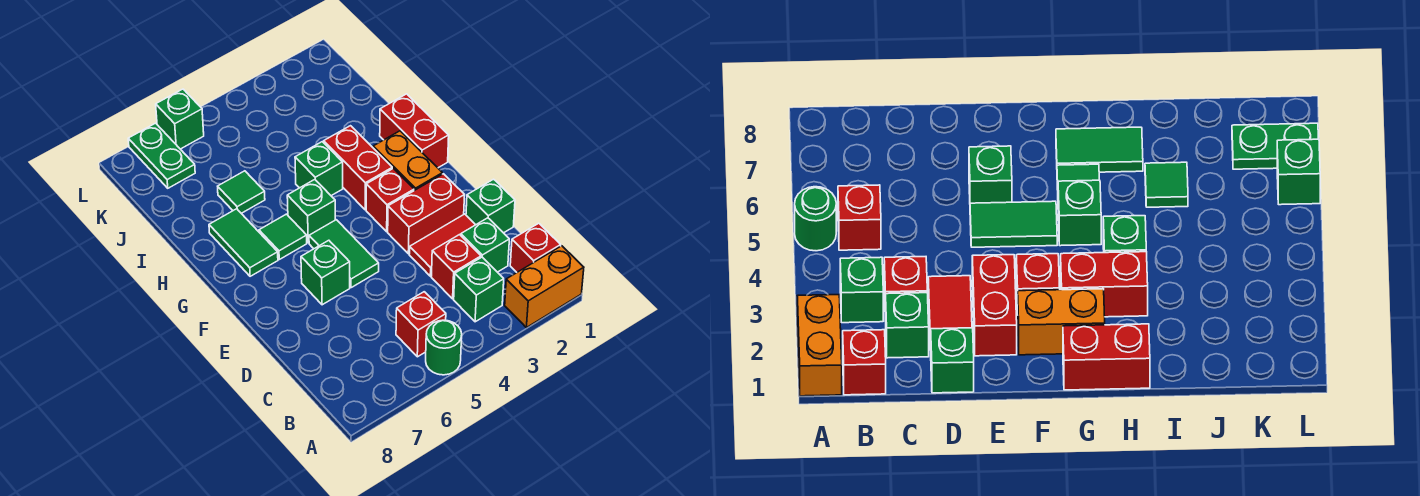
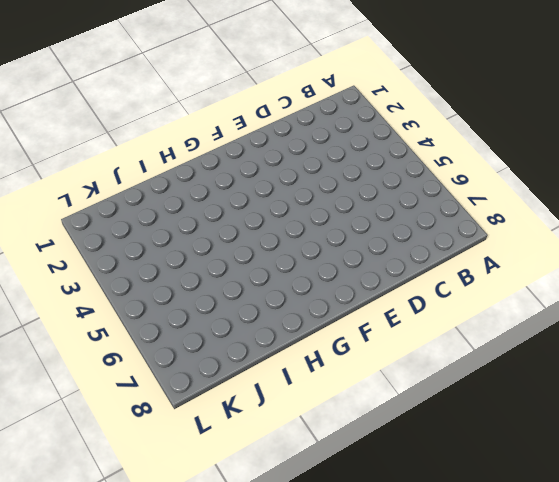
none -> orange 1x2 brick [505,246,584,328]
none -> green 1x1 round brick [426,320,462,375]
none -> red 1x1 brick [510,223,561,272]

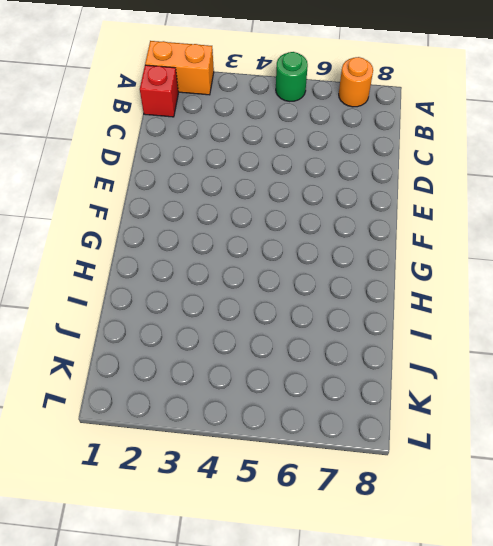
orange 1x1 round brick [339,57,373,107] -> none
none -> green 1x1 brick [454,257,504,322]
none -> red 1x1 brick [396,292,446,357]
none -> green 1x1 brick [461,218,509,272]

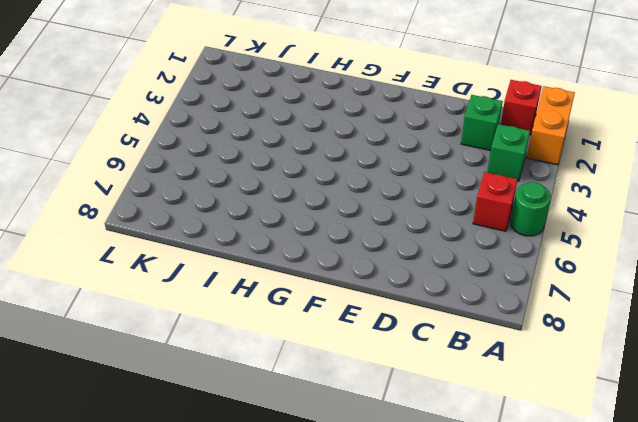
none -> red 1x1 brick [431,235,481,299]
none -> green 1x1 brick [466,179,515,233]
none -> red 1x2 tile [409,214,475,276]

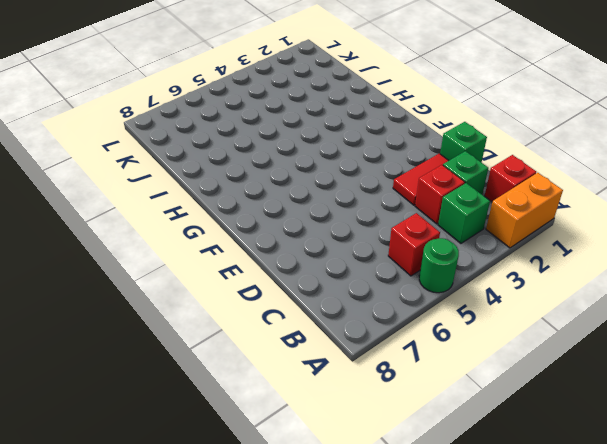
none -> red 1x2 brick [388,174,465,254]
none -> green 1x2 tile [309,220,379,288]
none -> green 1x1 brick [301,240,350,305]

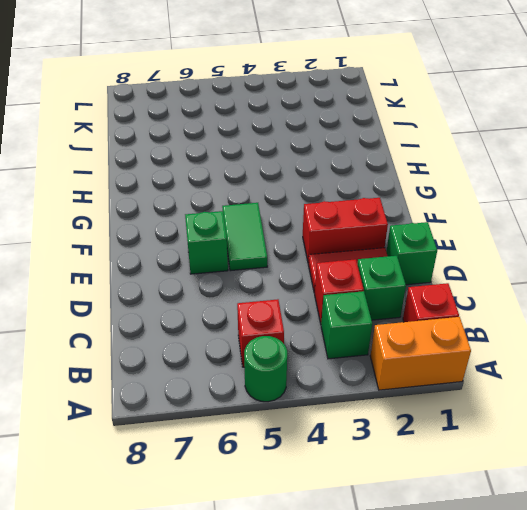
none -> orange 1x2 brick [373,131,442,191]
none -> red 1x1 brick [366,168,414,232]
none -> red 1x2 brick [380,94,449,168]

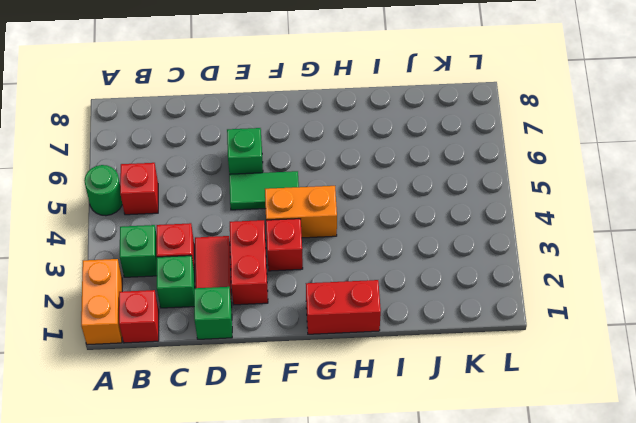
orange 1x2 brick [265,186,337,238] -> orange 1x2 brick moved to [373,131,442,191]
none -> red 1x2 brick [324,126,392,210]
none -> green 1x1 brick [287,180,335,243]
none -> green 1x1 tile [259,214,307,259]

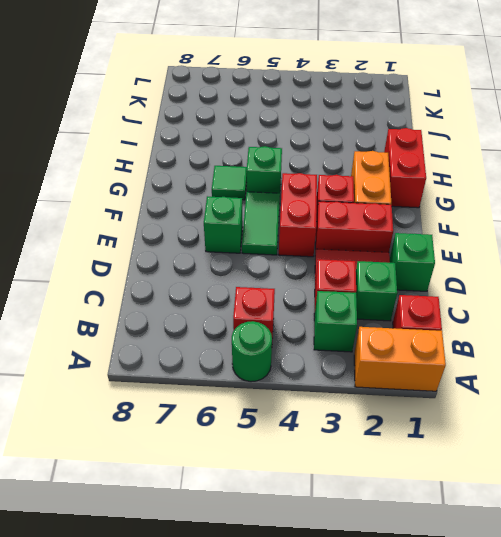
red 1x2 brick [279,173,317,257] -> red 1x2 brick moved to [324,126,392,210]
none -> green 1x2 tile [209,209,278,276]
none -> green 1x1 brick [295,142,343,196]
none -> green 1x1 tile [218,171,265,213]

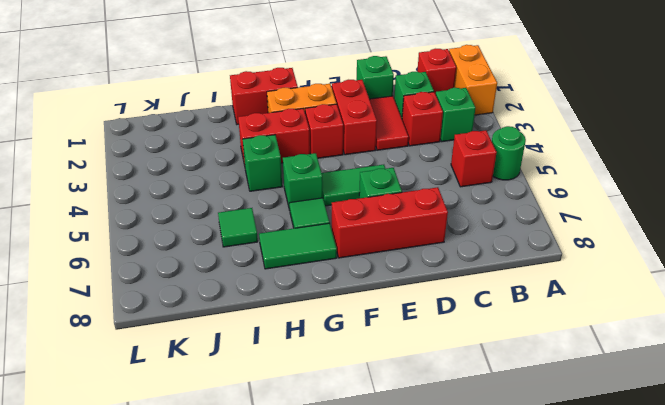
red 1x3 brick [332,187,448,258] -> none
none -> green 1x2 plate [128,123,195,188]
none -> green 1x1 brick [156,89,204,149]

